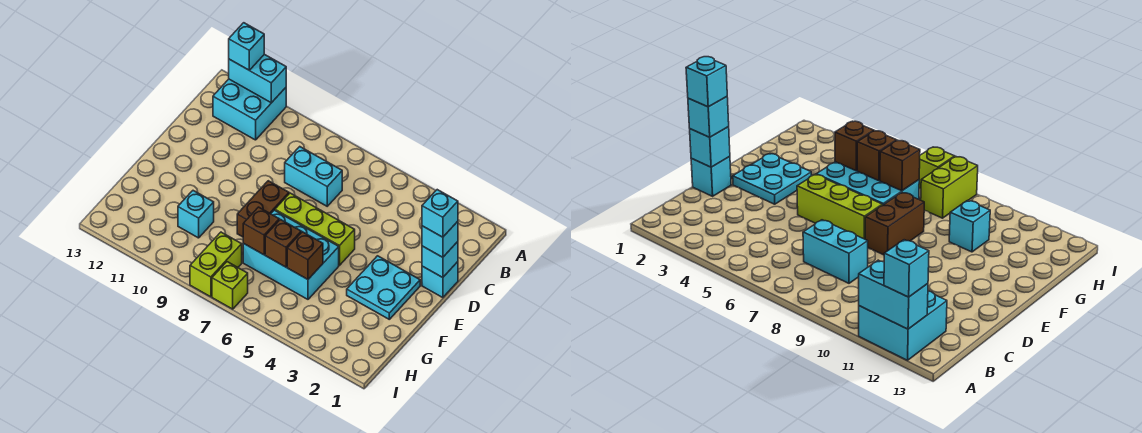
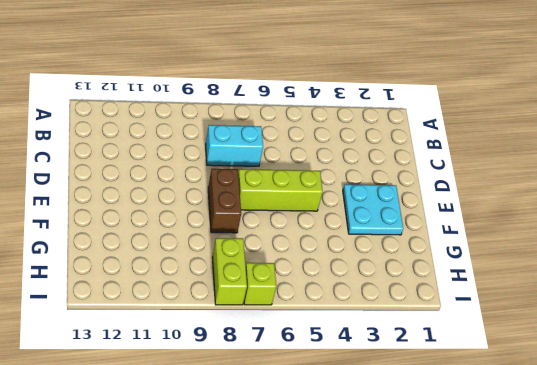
none -> cyan 2x2 brick [213,79,286,140]
none -> cyan 1x1 brick [422,262,458,298]
none -> cyan 2x3 brick [243,210,339,299]

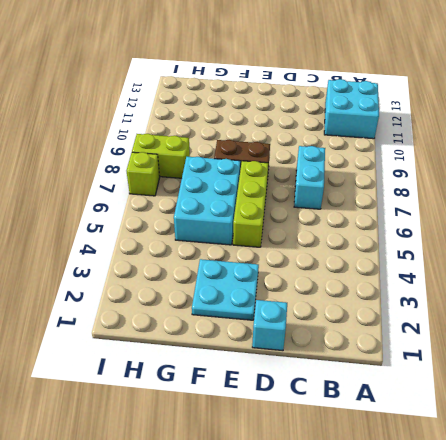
none -> cyan 1x1 brick [178,191,214,238]
none -> cyan 1x2 brick [229,54,286,103]
none -> cyan 1x1 brick [422,242,458,278]

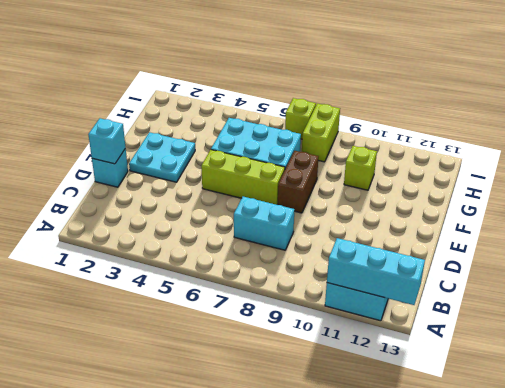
cyan 1x3 brick [327,238,425,305] -> cyan 1x2 brick [229,54,286,103]
lime 1x1 brick [344,146,377,190] -> cyan 1x1 brick [178,191,214,238]
none -> brown 1x1 brick [287,232,323,279]
none -> brown 1x1 brick [265,220,301,267]
none -> brown 1x1 brick [243,207,279,255]

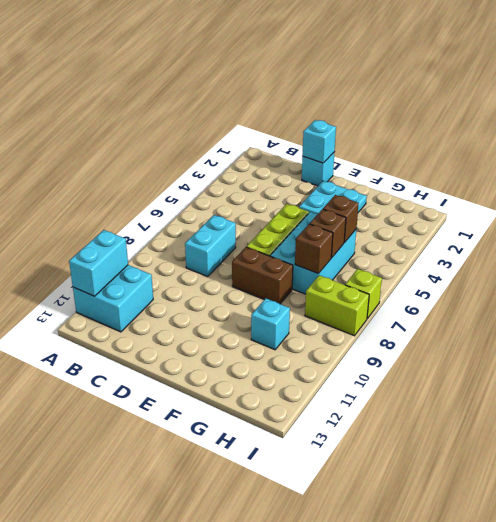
none -> cyan 1x1 brick [229,23,264,70]
none -> cyan 1x1 brick [422,221,458,257]
none -> cyan 1x1 brick [422,190,458,237]

